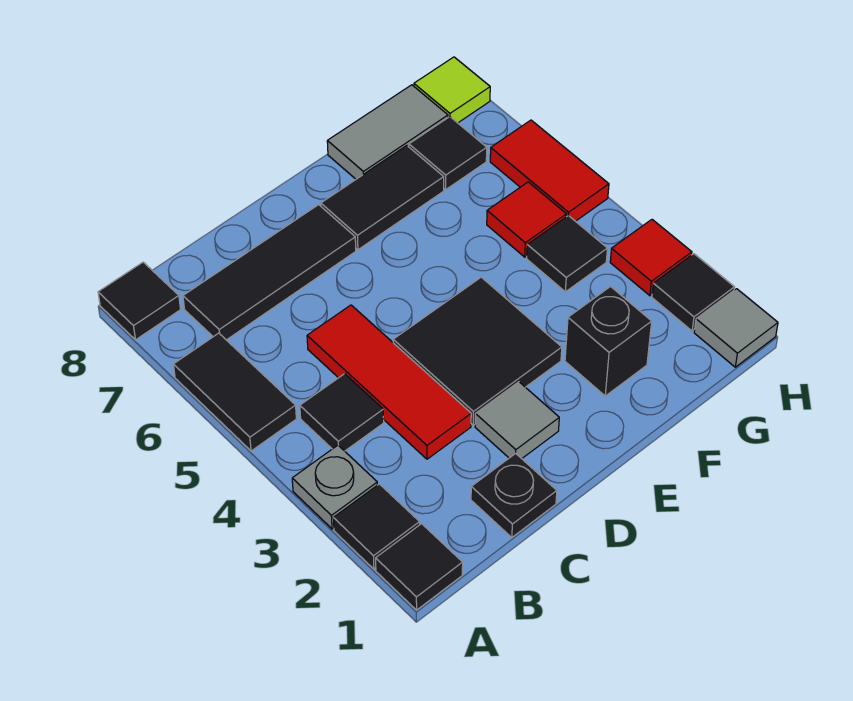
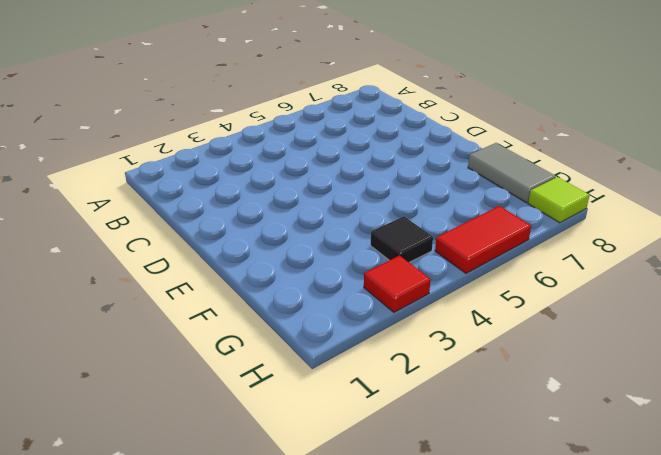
none -> black 1x1 tile [376,524,463,610]
none -> black 1x1 tile [333,484,420,569]
none -> grey 1x1 plate [292,445,377,529]

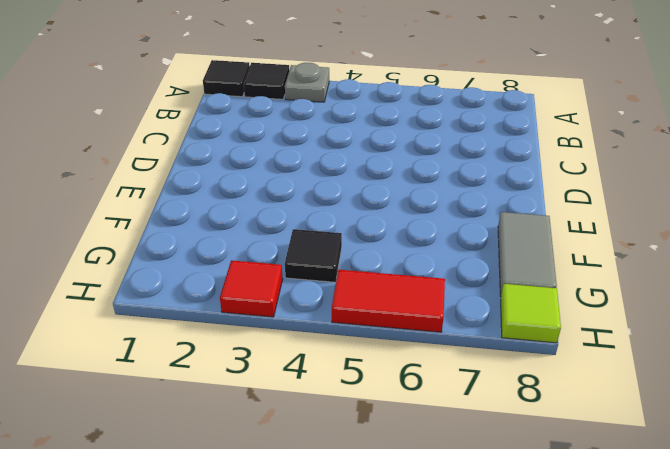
none -> black 1x2 tile [173,333,296,451]
none -> black 1x1 tile [98,262,180,340]
none -> black 1x1 tile [300,374,384,451]

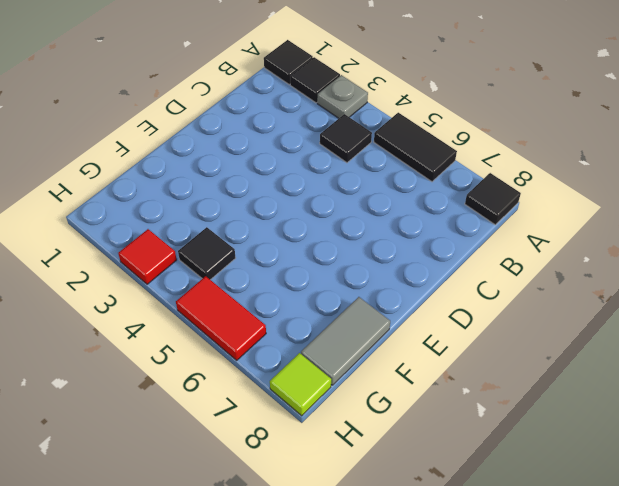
none -> black 1x3 tile [183,205,356,340]
none -> black 1x1 plate [471,453,557,538]
none -> red 1x3 tile [307,305,471,459]

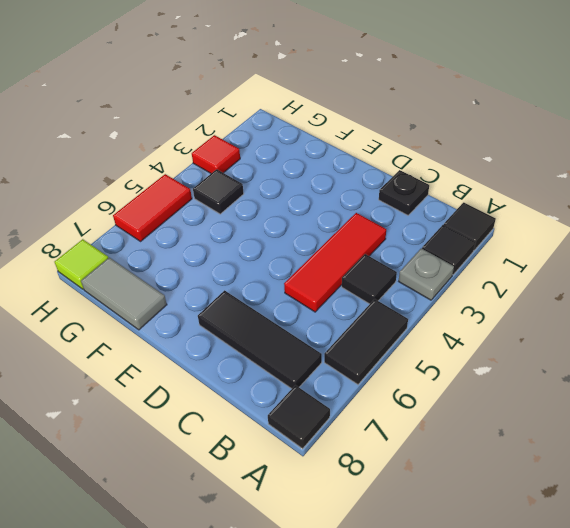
none -> grey 1x1 tile [475,382,559,459]
none -> black 2x2 tile [393,277,562,425]
none -> black 1x2 tile [321,146,444,250]

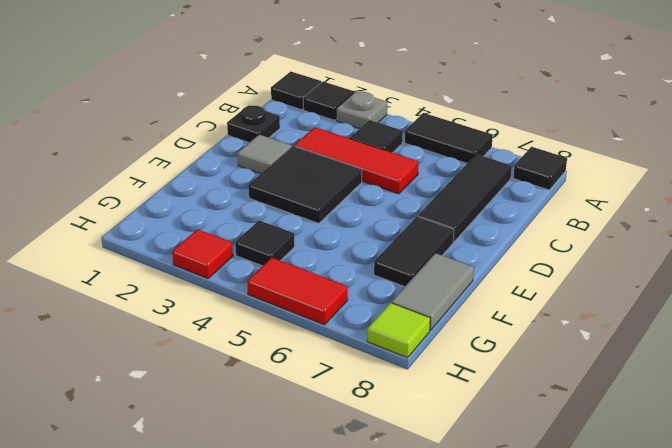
none -> black 1x1 brick [565,287,652,396]
none -> red 1x1 tile [487,182,566,257]
none -> black 1x1 tile [409,117,487,189]

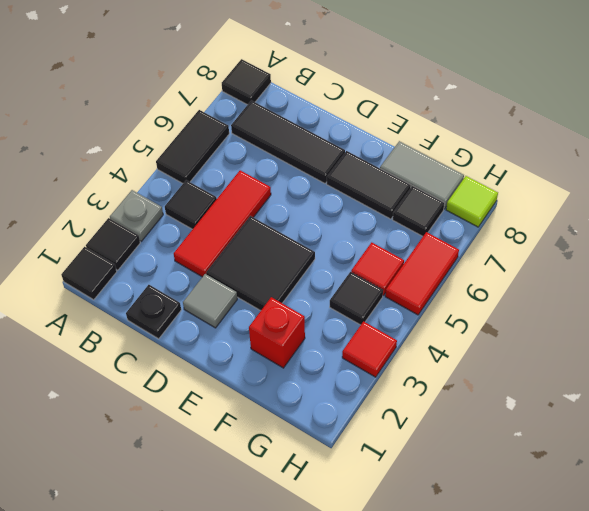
red 1x1 brick [249,297,305,368] -> black 1x1 brick [565,287,652,396]
none -> grey 1x1 tile [694,289,778,367]
none -> black 1x1 tile [652,254,734,331]

